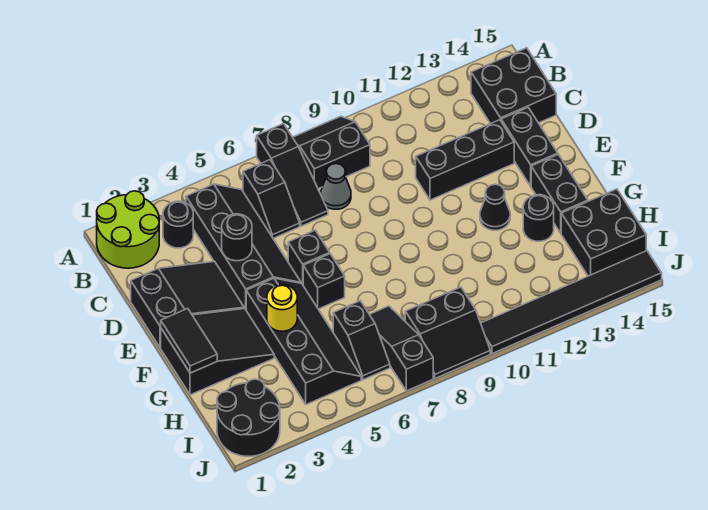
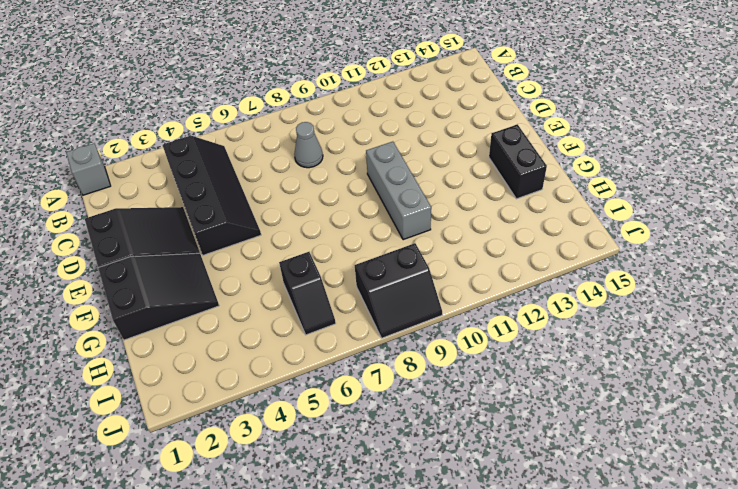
grey 1x1 brick [66,143,110,195] -> lime 2x2 round brick [97,191,159,268]
grey 1x3 brick [366,142,431,240] -> none
none -> black 1x3 slope [257,124,328,226]
none -> black 2x2 slope [293,116,370,189]
none -> black 1x1 round brick [163,201,193,248]

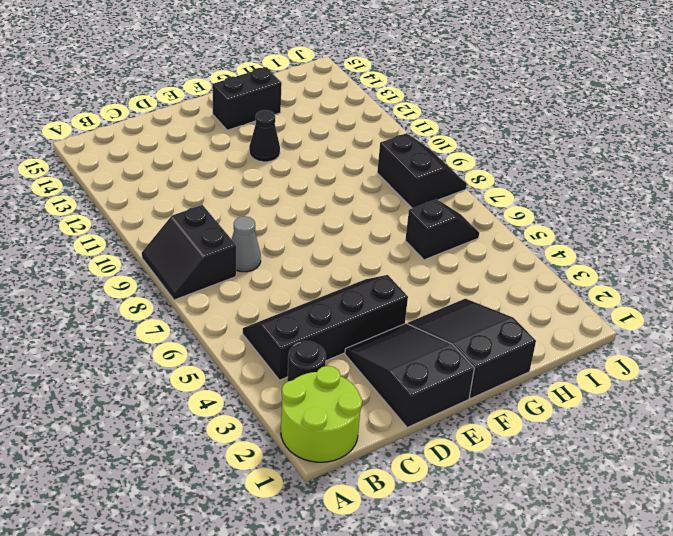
none -> black 1x3 slope [257,124,328,226]
none -> black 1x2 slope [243,160,300,238]
none -> black 2x2 brick [471,48,556,124]

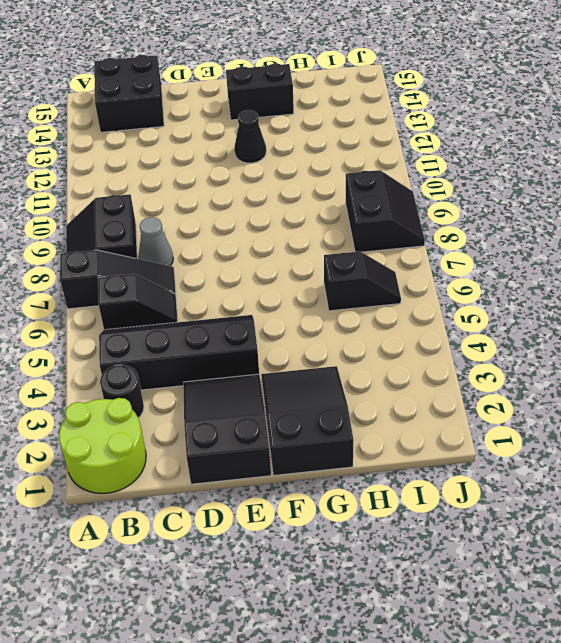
none -> black 1x3 brick [416,120,514,200]
none -> black 1x2 brick [501,108,558,186]
none -> black 1x1 brick [288,230,330,284]

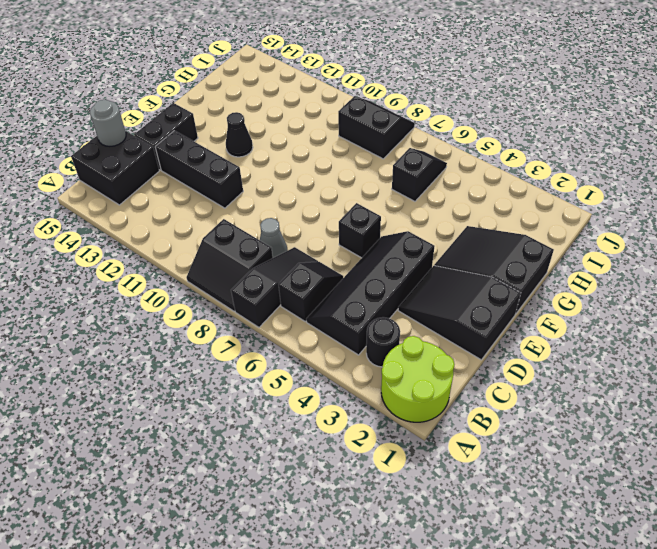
grey 1x1 round brick [90,100,126,146] -> none
none -> black 2x4 slope [246,278,361,405]
none -> black 1x1 brick [303,254,345,309]
none -> black 1x2 brick [531,154,588,233]

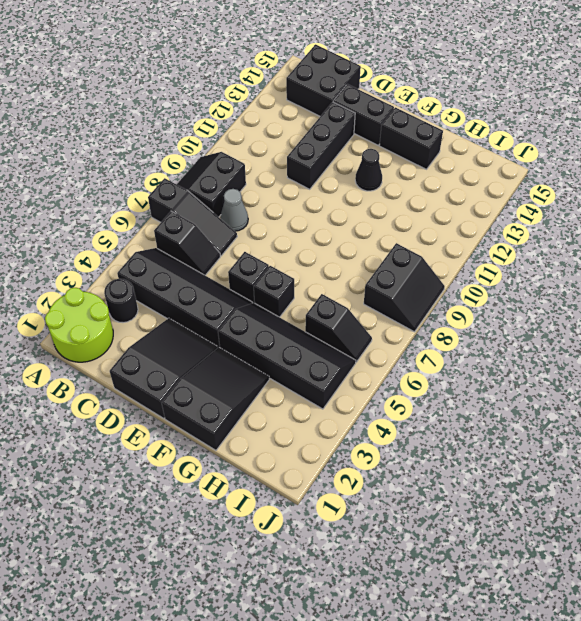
none -> black 1x1 round brick [523,195,554,241]
none -> black 1x3 slope [370,306,433,391]
none -> black 2x2 brick [561,189,646,276]

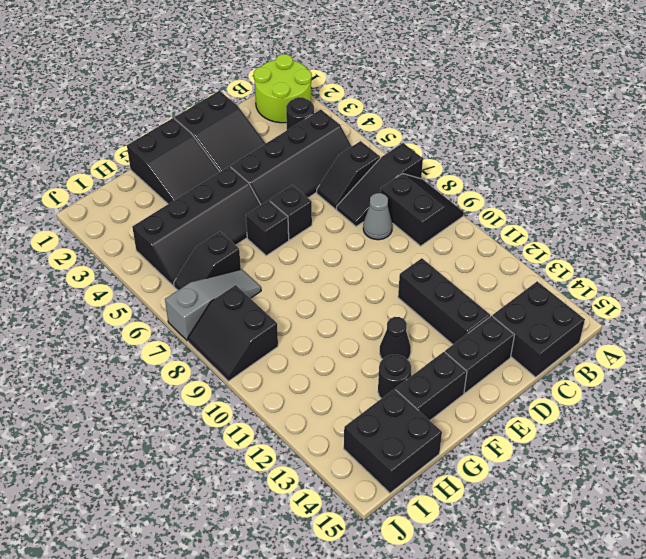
grey 1x3 slope [165,269,261,341] -> black 1x3 slope [370,306,433,391]
none -> black 2x2 round brick [217,379,280,456]
none -> black 1x6 tile [481,251,662,354]
none -> black 1x1 round brick [222,214,252,261]

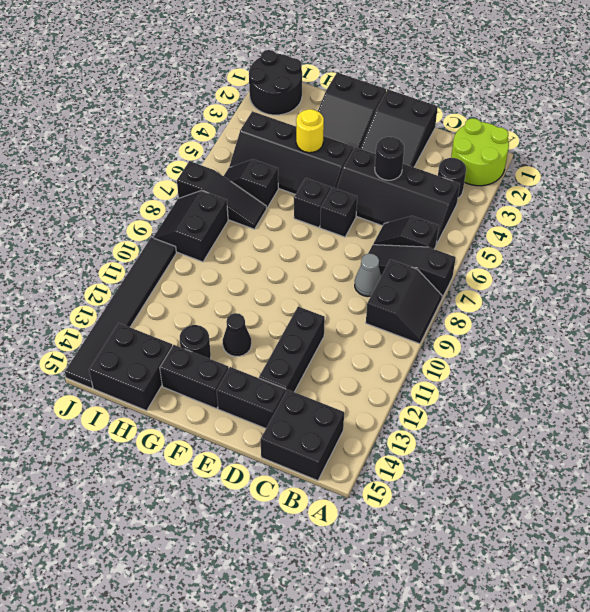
none -> black 1x2 tile [161,309,217,373]

